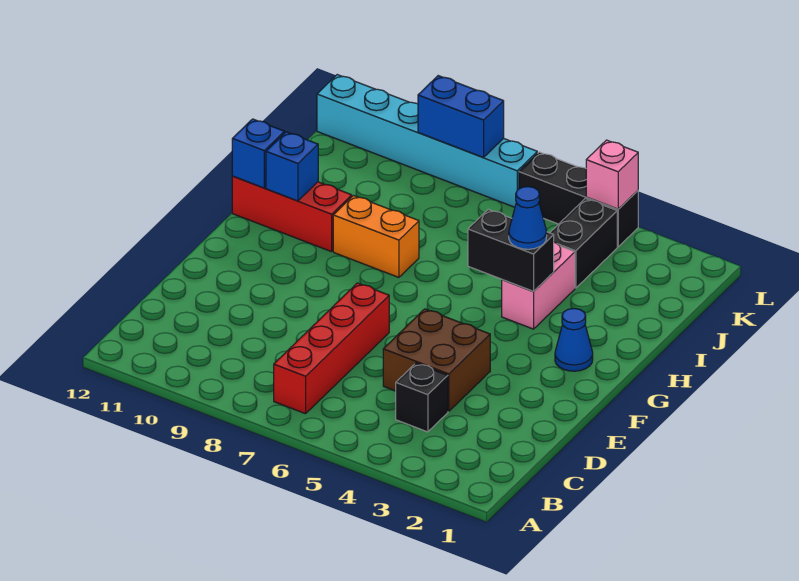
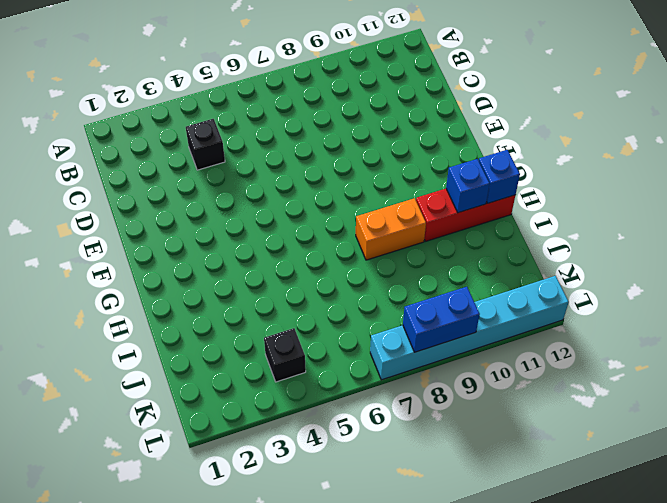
black 1x1 brick [264,328,306,382] -> black 1x2 brick [550,198,617,288]
none -> red 1x4 brick [274,283,389,414]
none -> brown 2x2 brick [383,309,490,411]
none -> blue 1x1 cone [555,308,593,371]

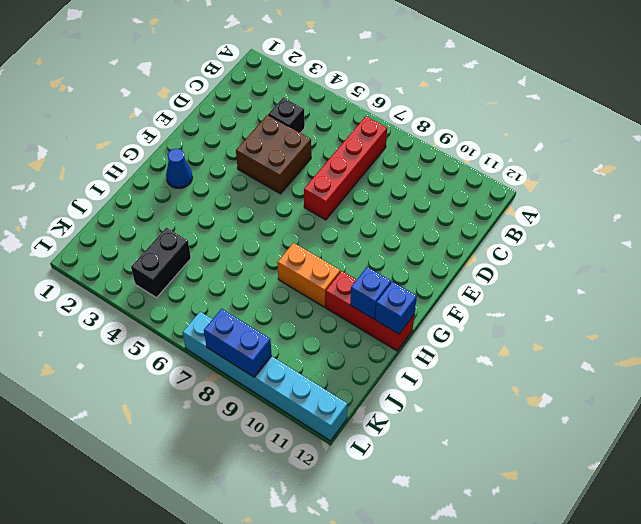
none -> pink 1x2 brick [502,242,575,329]
none -> black 1x3 brick [519,152,638,247]
none -> black 1x2 brick [468,210,554,291]

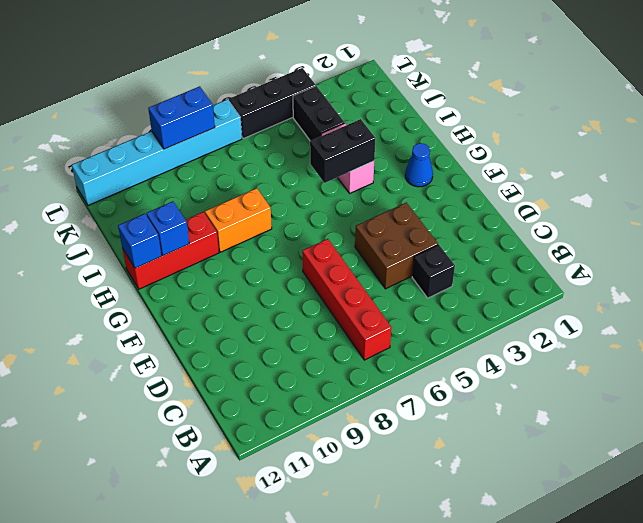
none -> pink 1x1 brick [586,140,638,209]
none -> blue 1x1 cone [509,187,547,249]

